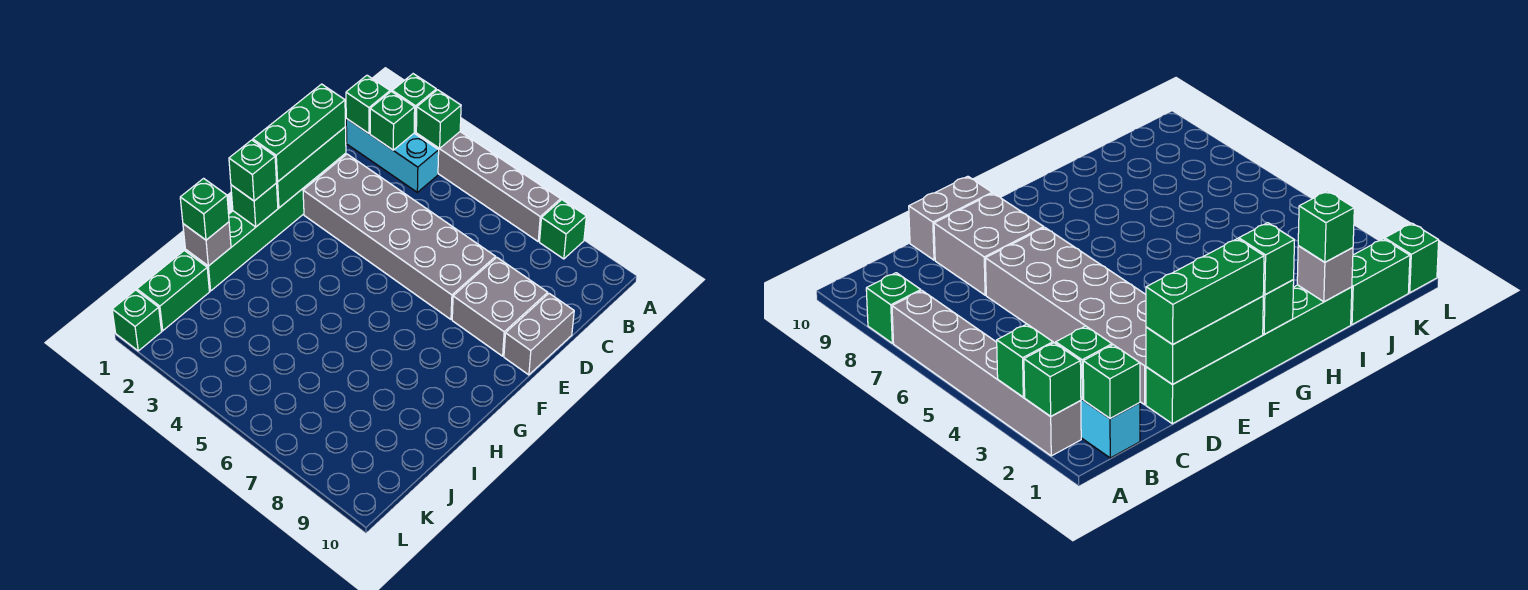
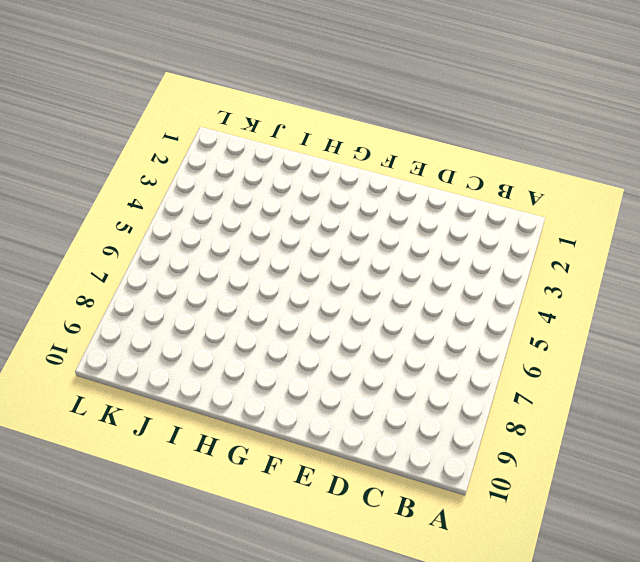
none -> grey 1x6 brick [414,132,561,241]
none -> green 1x1 brick [540,200,586,259]
none -> cyan 1x3 brick [346,119,439,192]

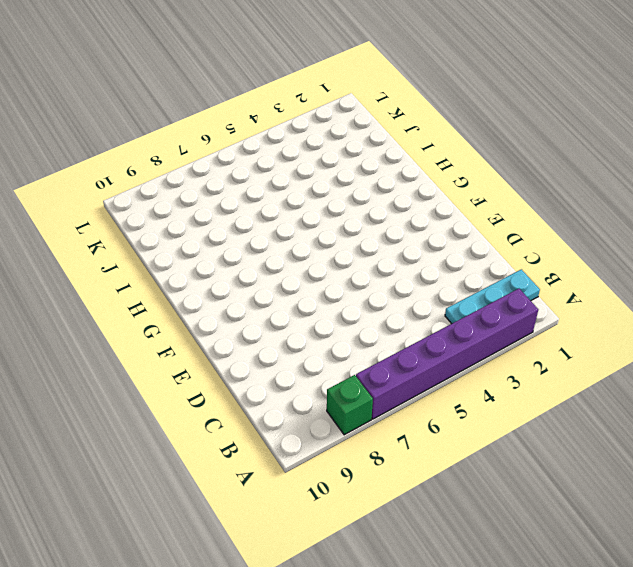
purple 1x6 brick [356,289,538,419] -> grey 1x6 brick [414,132,561,241]
cyan 1x3 plate [445,269,540,324] -> cyan 1x3 brick [346,119,439,192]
none -> green 1x6 brick [186,153,346,291]
none -> grey 2x6 brick [303,154,496,319]
none -> grey 2x2 brick [452,257,548,356]

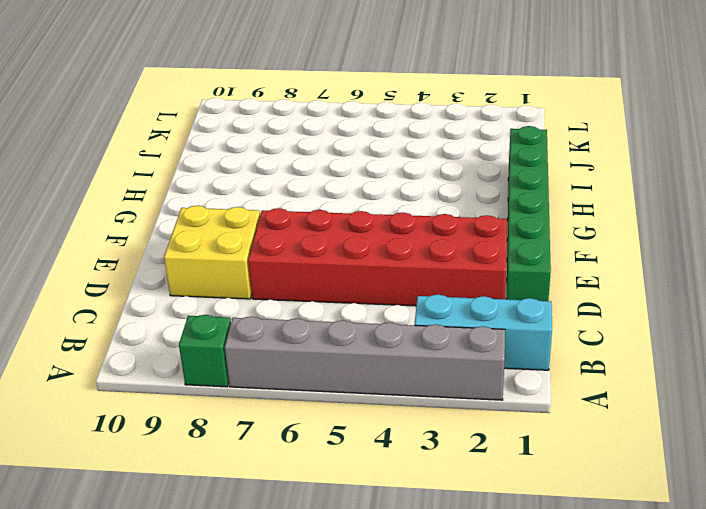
red 2x6 brick [248,208,507,306] -> grey 2x6 brick [303,154,496,319]
yellow 2x2 brick [164,206,260,299] -> grey 2x2 brick [452,257,548,356]
none -> grey 1x2 brick [504,294,574,375]
none -> green 1x2 brick [137,250,209,331]
none -> green 1x1 brick [112,290,162,351]

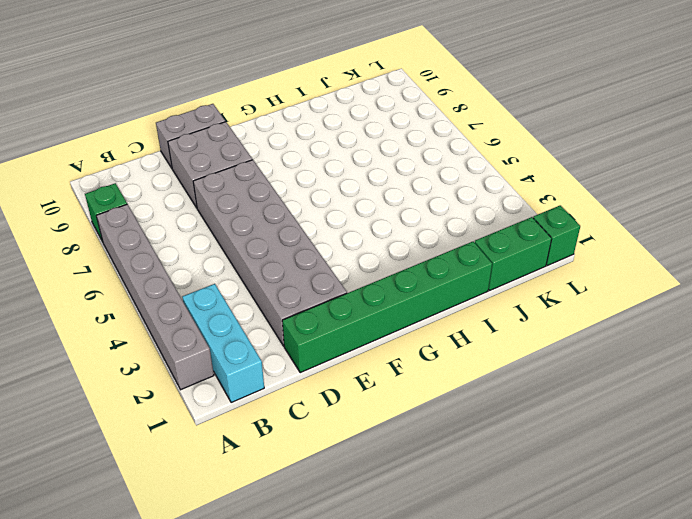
none -> green 1x1 brick [392,74,436,132]
none -> green 1x1 brick [416,90,461,149]
none -> green 1x1 brick [346,75,390,134]

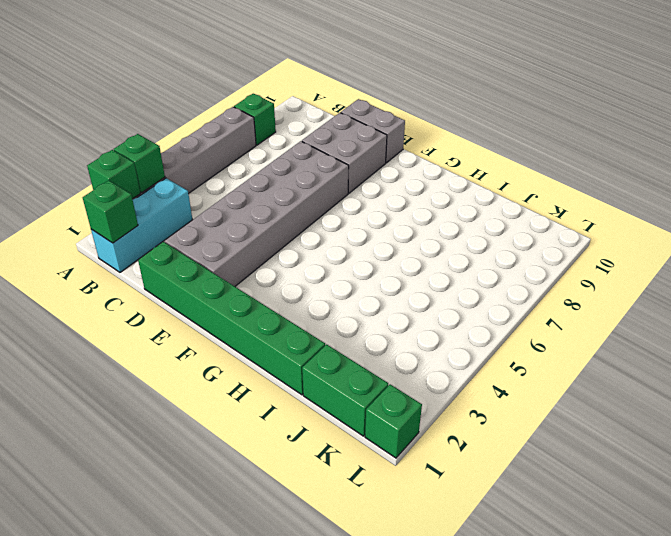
none -> green 1x1 brick [370,91,415,150]
none -> green 1x3 brick [276,127,346,208]
none -> green 1x1 brick [231,183,278,227]

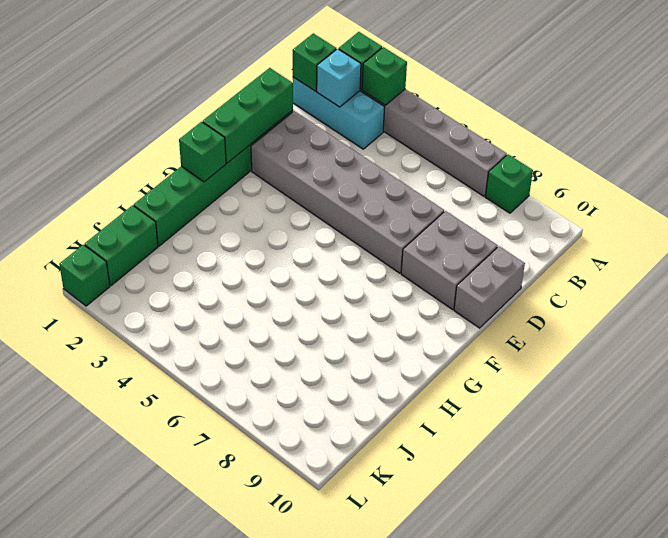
cyan 1x1 brick [317,49,361,107] -> green 1x1 brick [370,91,415,150]
none -> grey 1x1 brick [183,222,231,266]
none -> green 1x3 brick [253,84,345,182]
none -> green 1x1 brick [229,140,277,201]

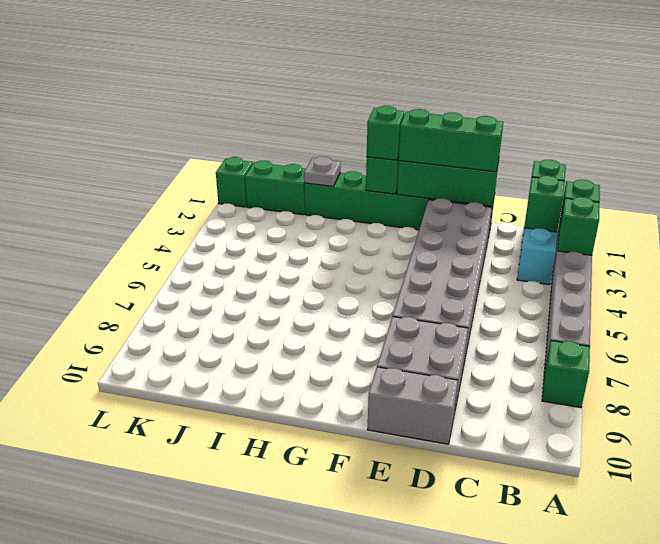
grey 1x1 plate [304,157,341,186] -> grey 1x1 brick [183,222,231,266]
none -> green 1x1 brick [180,178,229,240]

